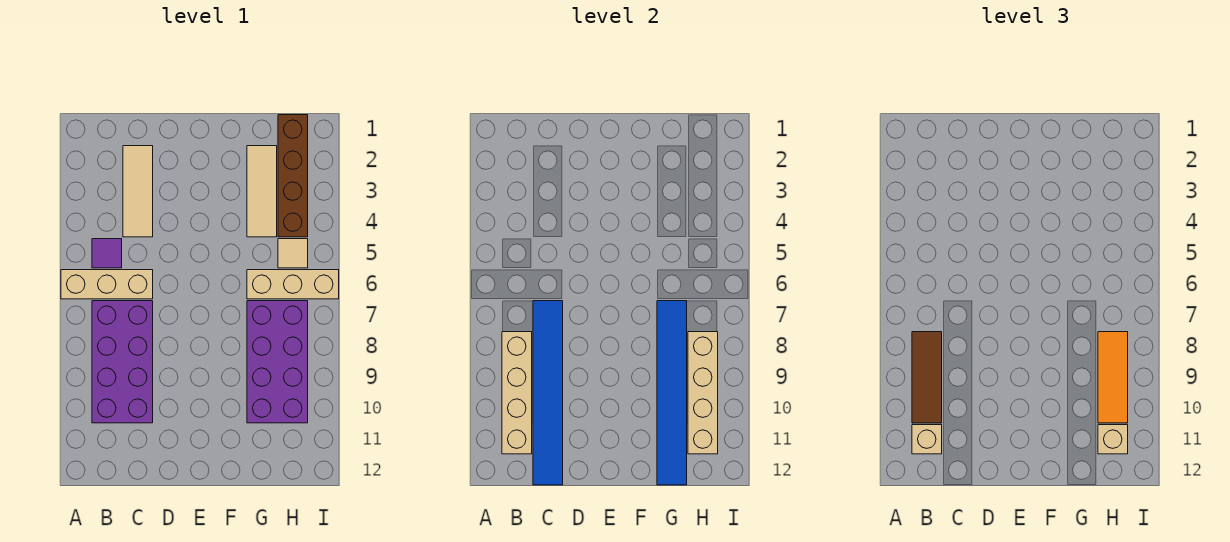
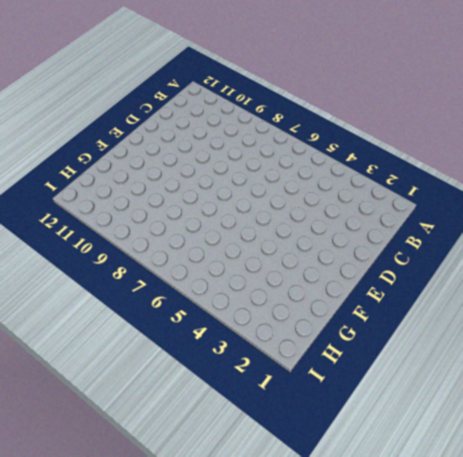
none -> tan 1x3 brick [61,270,153,299]
none -> purple 1x1 tile [92,239,122,268]
none -> purple 2x4 brick [92,301,153,423]

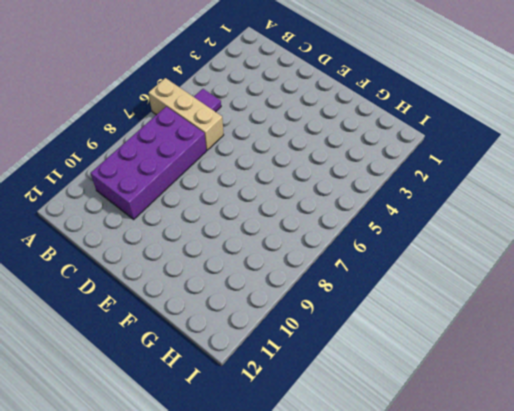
none -> tan 1x3 tile [123,146,153,237]
none -> tan 1x3 tile [247,146,277,237]
none -> tan 1x3 brick [247,270,339,299]

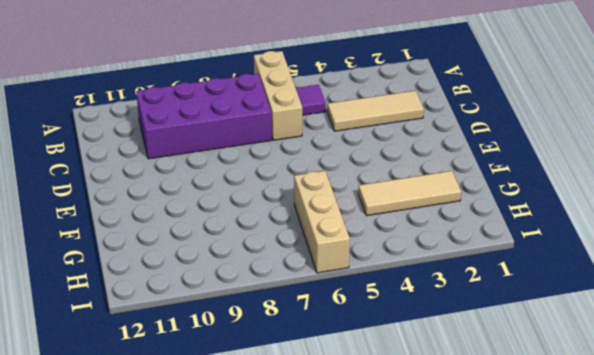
none -> purple 2x4 brick [247,301,308,423]
none -> brown 1x4 brick [278,115,308,237]
none -> tan 1x1 tile [278,239,308,268]

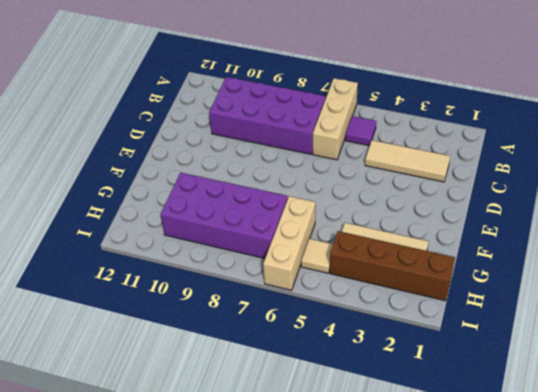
none -> tan 1x4 brick [502,332,532,454]
none -> blue 1x6 tile [533,301,563,485]
none -> blue 1x6 tile [657,301,687,485]

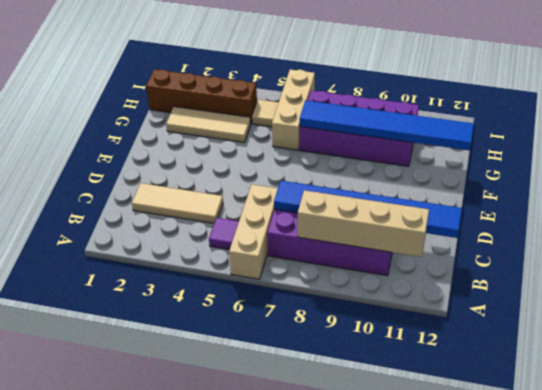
none -> tan 1x4 brick [688,332,718,454]
none -> brown 1x3 tile [912,332,942,423]
none -> tan 1x1 brick [912,425,942,454]

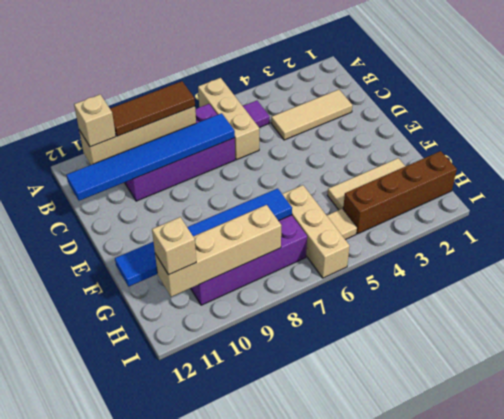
none -> orange 1x3 tile [1098,332,1128,423]

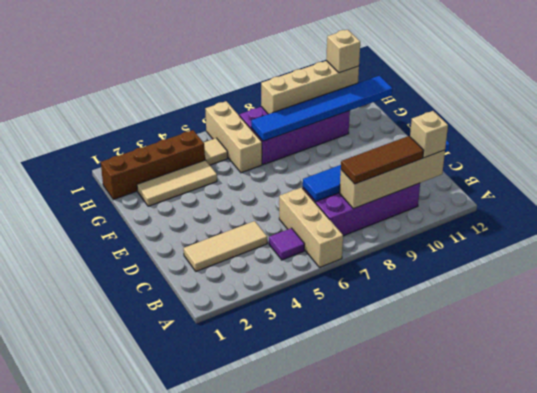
none -> orange 1x3 tile [1098,332,1128,423]

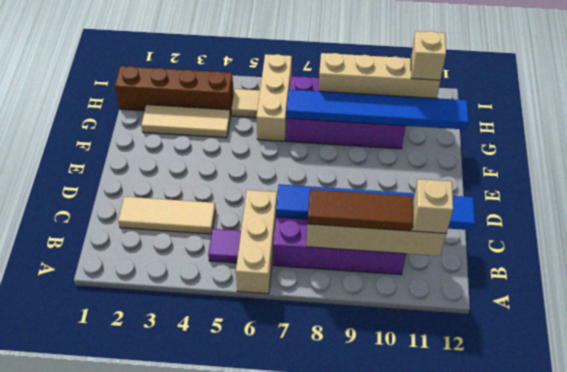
none -> orange 1x3 tile [1098,332,1128,423]

